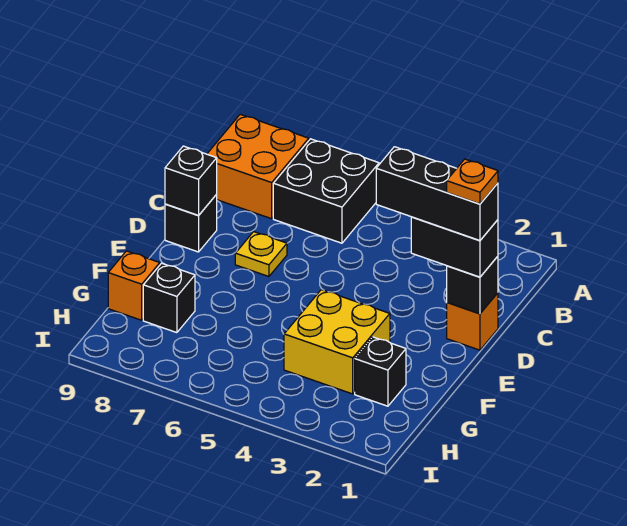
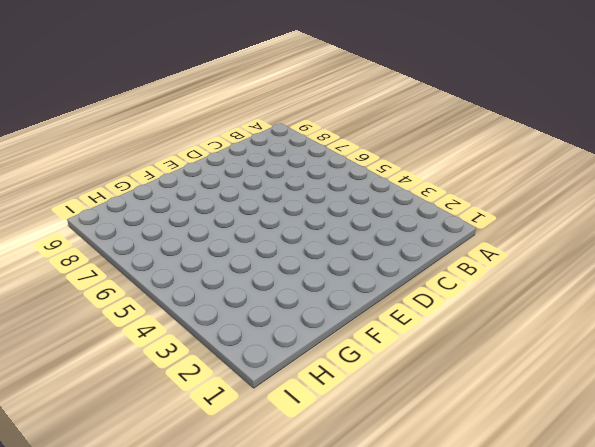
none -> black 2x2 brick [273,139,379,243]
none -> orange 2x2 brick [207,114,309,219]
none -> orange 1x1 brick [447,293,498,350]

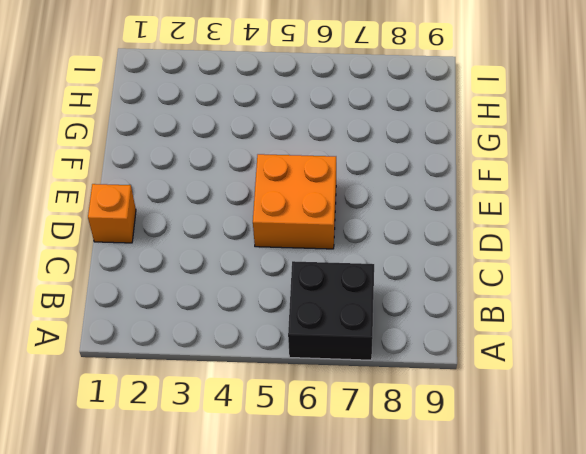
orange 2x2 brick [253,154,336,249] -> orange 2x2 brick moved to [207,114,309,219]
none -> yellow 1x1 plate [235,232,287,277]
none -> black 1x1 brick [165,195,217,252]
none -> yellow 2x2 brick [284,290,390,394]

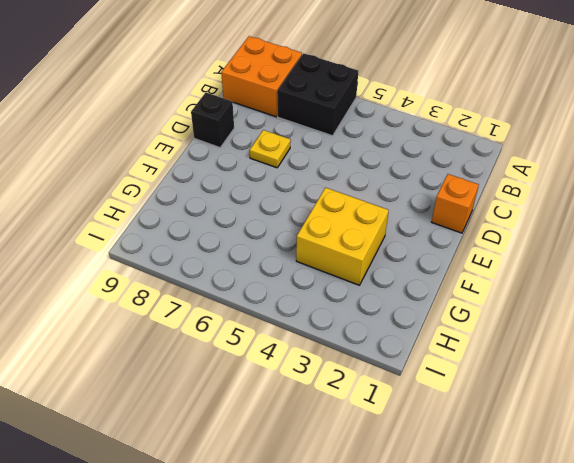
none -> black 1x1 brick [355,337,406,406]
none -> black 1x1 brick [143,263,195,333]
none -> orange 1x1 brick [108,251,160,320]

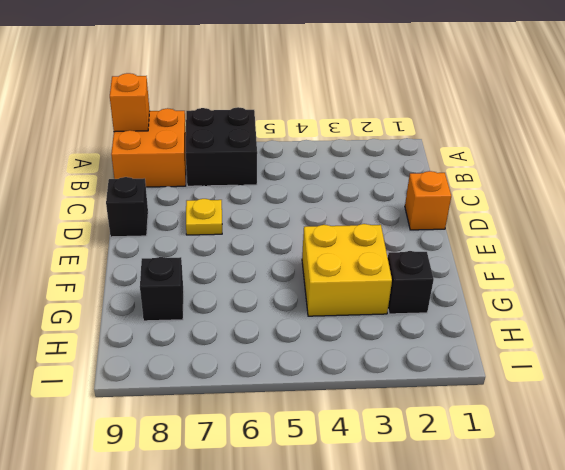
orange 1x1 brick [110,73,150,132] -> orange 1x1 brick moved to [108,251,160,320]
none -> black 1x1 brick [447,256,498,314]
none -> black 1x1 brick [165,146,217,216]
none -> black 1x2 brick [411,217,498,277]

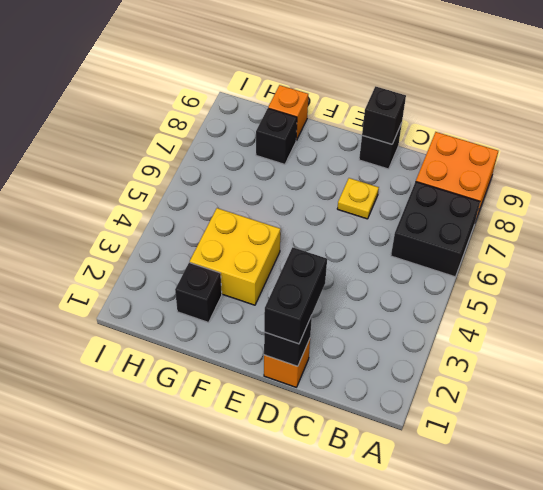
none -> black 1x3 brick [376,147,498,240]
none -> orange 1x1 plate [447,159,498,204]

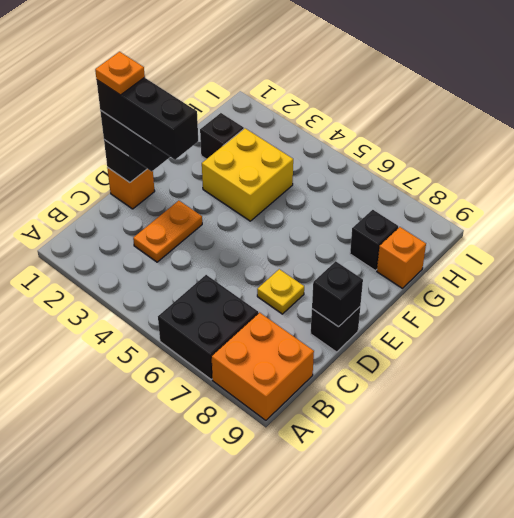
orange 1x2 plate [133,201,202,262] -> none

